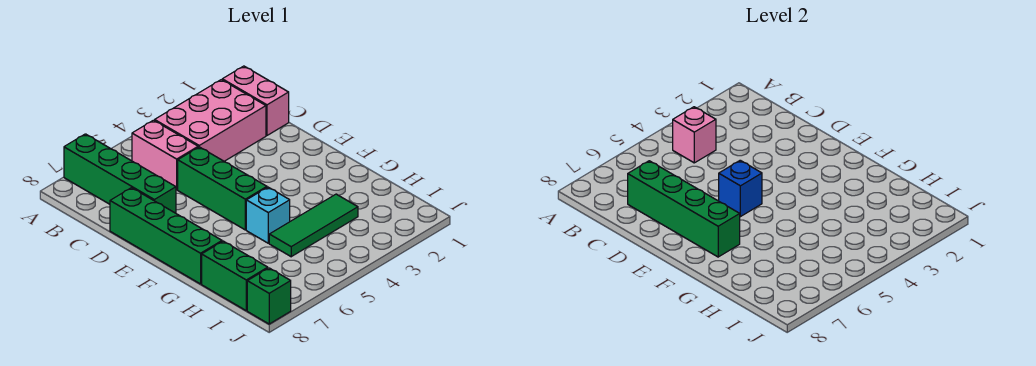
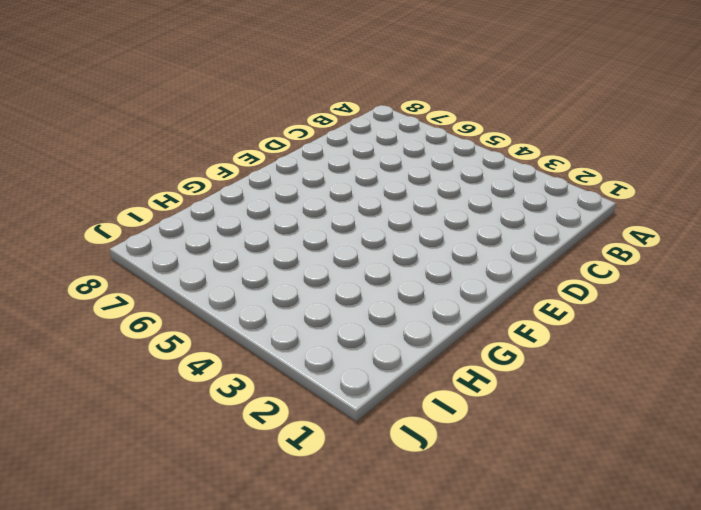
none -> green 1x4 brick [64,134,176,213]
none -> pink 1x2 brick [222,66,289,135]
none -> pink 2x3 brick [155,80,266,161]

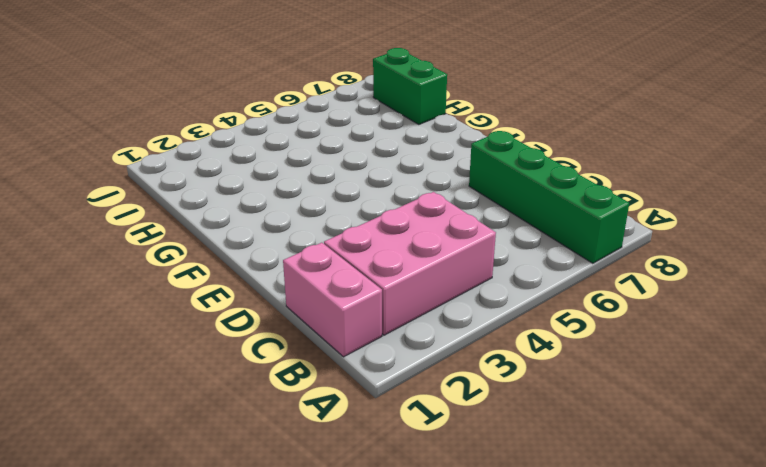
none -> pink 1x2 brick [132,120,198,190]
none -> green 1x3 brick [178,147,267,230]
none -> green 1x4 brick [110,188,222,284]

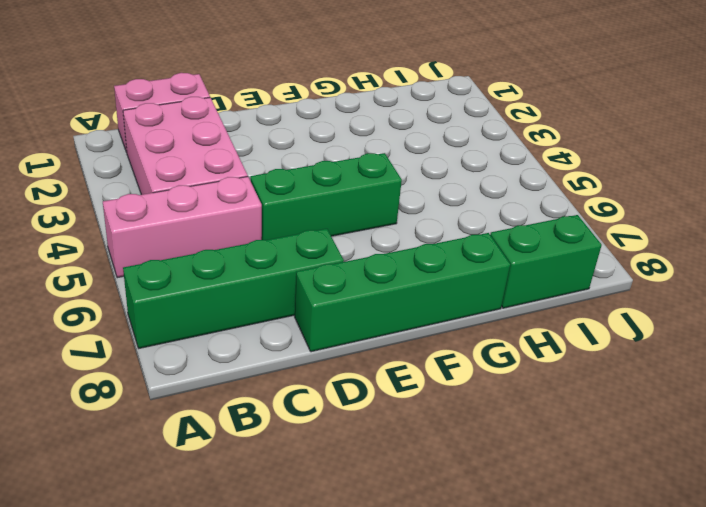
pink 1x3 brick [103,177,262,278] -> pink 1x2 brick [132,120,198,190]
none -> cyan 1x1 brick [246,187,290,243]
none -> green 1x3 tile [269,194,358,257]
none -> green 1x1 brick [247,268,291,324]

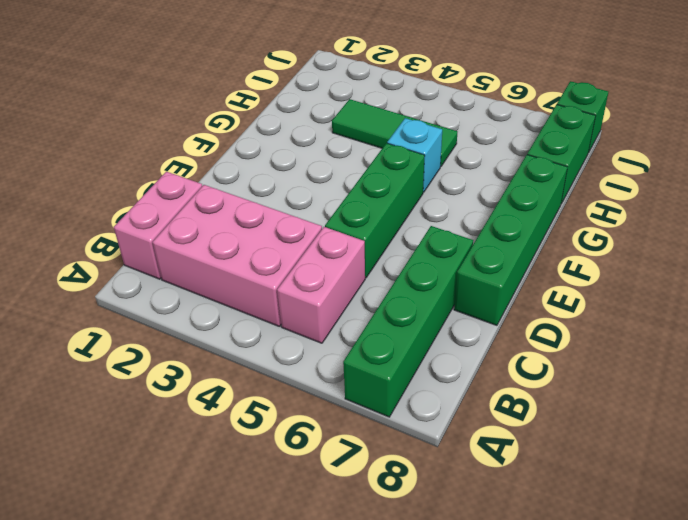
none -> pink 1x1 brick [673,107,716,163]
none -> green 1x4 brick [628,161,740,257]
none -> blue 1x1 brick [719,160,762,217]

